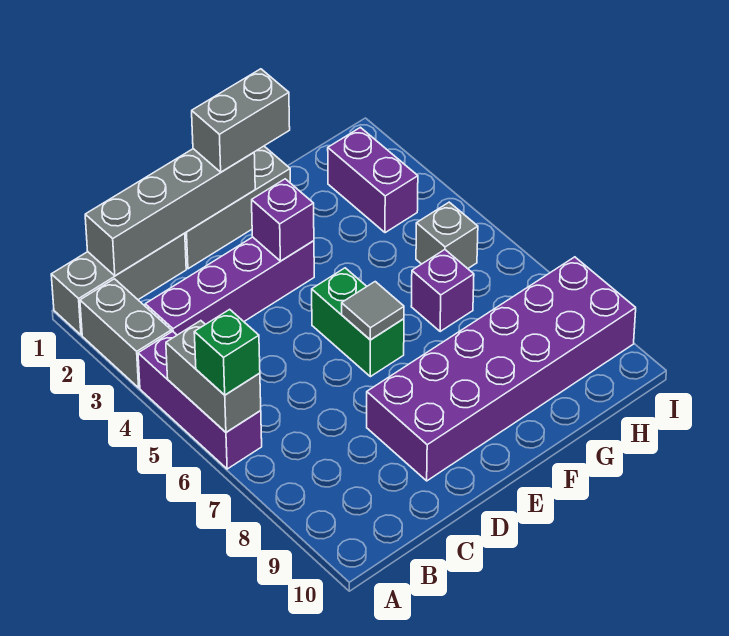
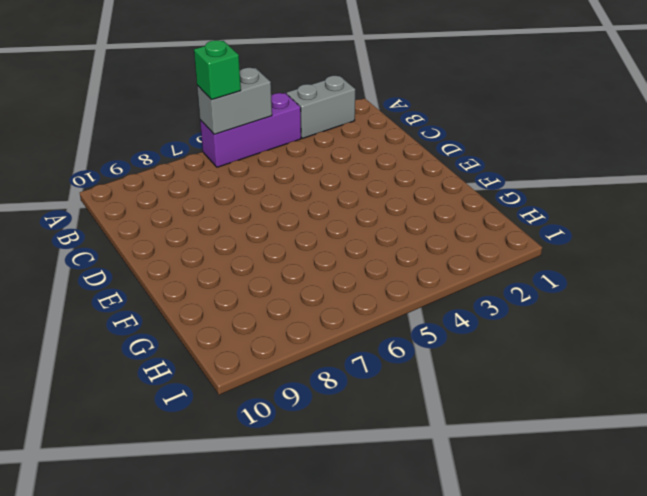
none -> grey 1x3 brick [51,233,186,335]
none -> purple 1x4 brick [145,237,314,335]
none -> grey 1x3 brick [185,146,290,269]

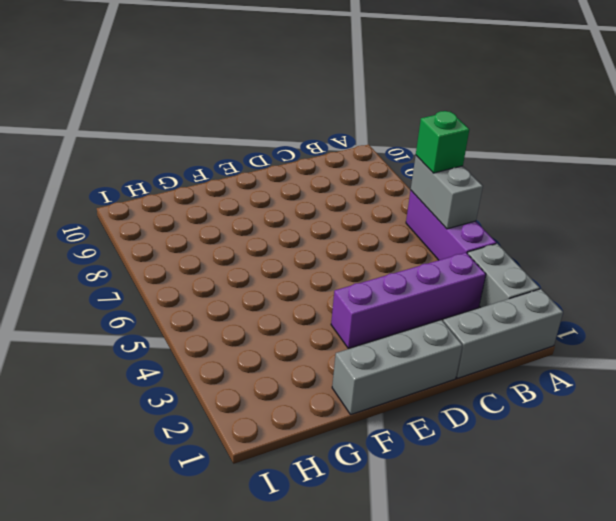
none -> purple 2x6 brick [367,257,636,481]
none -> green 1x2 brick [312,268,404,377]
none -> purple 1x1 brick [411,250,474,332]

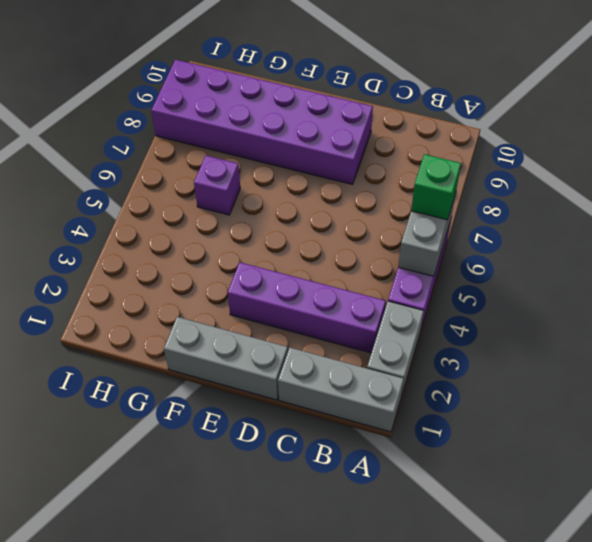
none -> green 1x2 brick [312,268,404,377]
none -> purple 1x2 brick [328,127,418,233]
none -> grey 1x1 brick [416,202,478,269]

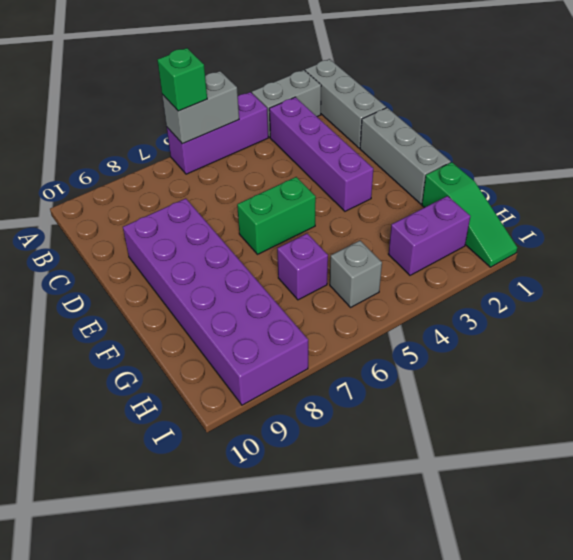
green 1x3 slope [422,162,518,267] -> none
none -> grey 1x4 brick [85,149,255,276]
none -> purple 1x1 brick [252,179,314,261]
none -> grey 1x1 tile [342,282,404,340]

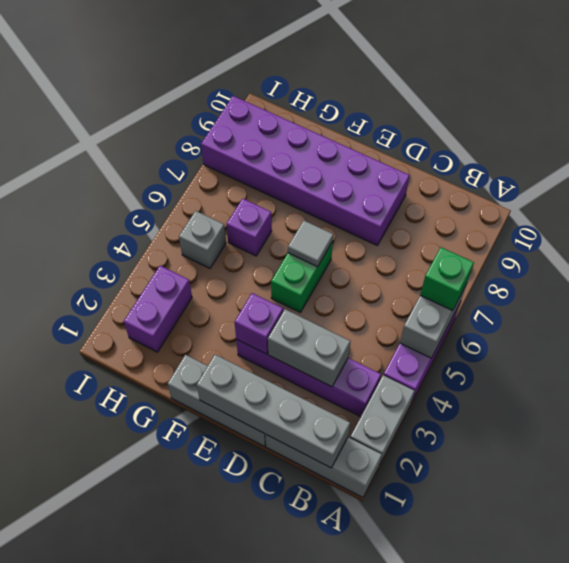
grey 1x2 brick [268,309,350,387] -> grey 1x2 brick moved to [192,69,290,172]

